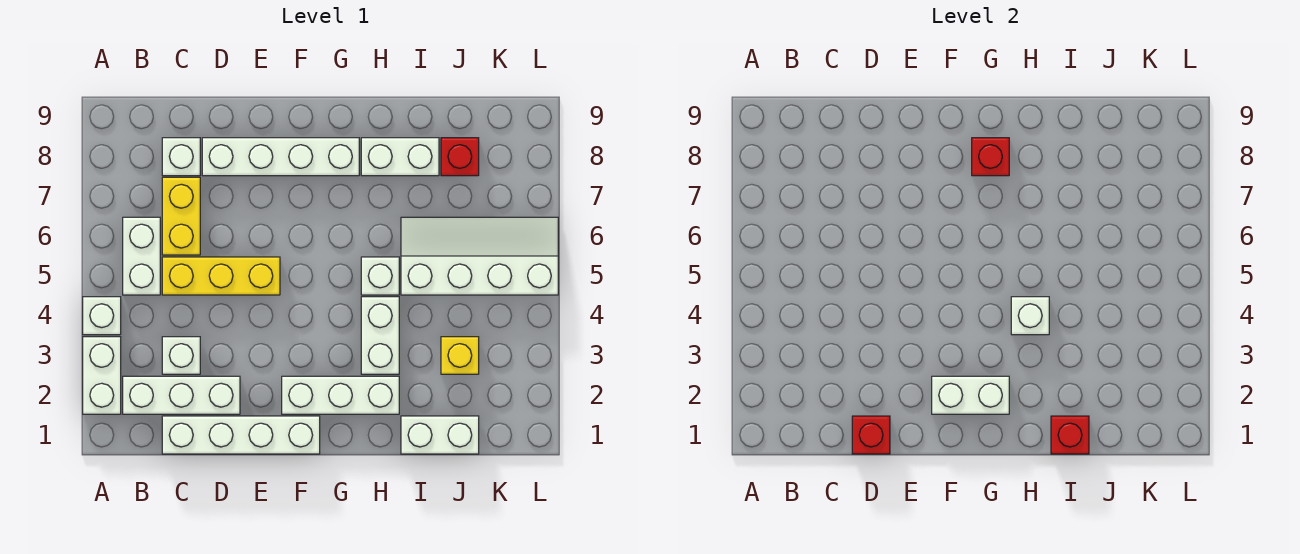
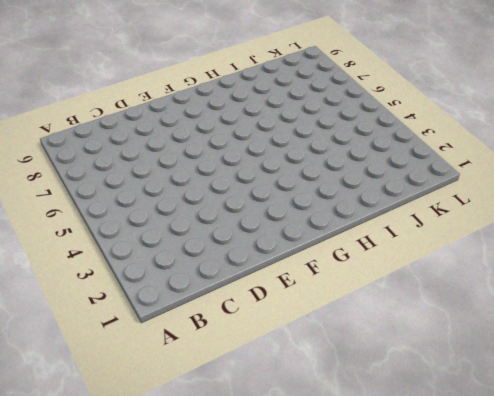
none -> white 1x2 brick [83,337,121,414]
none -> white 1x1 brick [83,297,121,335]
none -> white 1x3 brick [123,376,240,414]

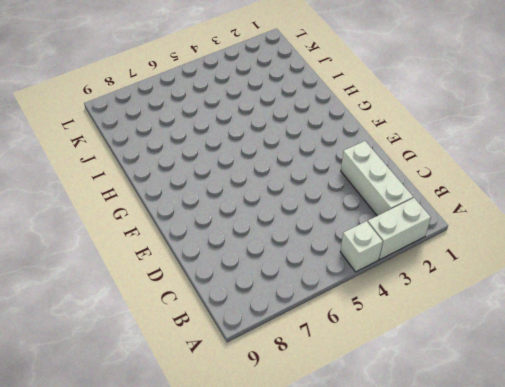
none -> white 1x2 brick [123,217,160,295]
none -> white 1x4 brick [162,416,320,454]
none -> white 1x1 brick [162,337,200,374]

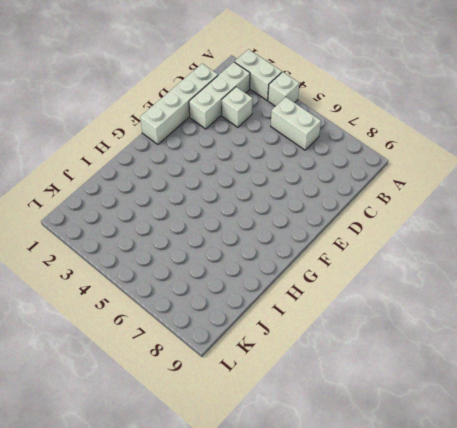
none -> yellow 1x3 brick [162,257,280,295]
none -> yellow 1x2 brick [162,177,200,255]
none -> white 1x1 brick [162,138,200,176]

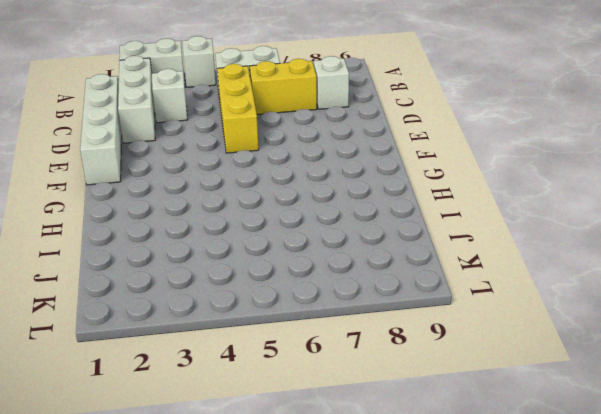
none -> white 1x4 brick [202,138,359,176]
none -> white 1x3 brick [282,376,399,414]
none -> white 1x2 brick [361,297,399,374]

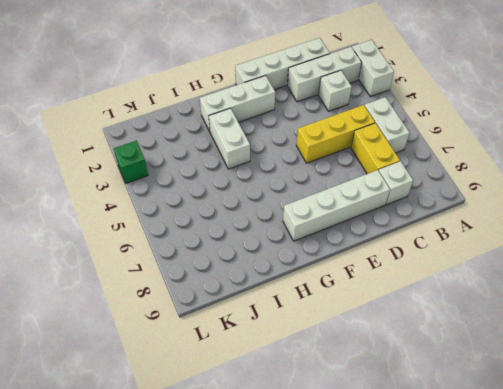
green 1x1 brick [114,141,148,183] -> none
none -> white 1x1 brick [83,297,121,335]
none -> white 1x1 brick [361,257,399,295]
none -> white 1x2 brick [361,138,439,176]

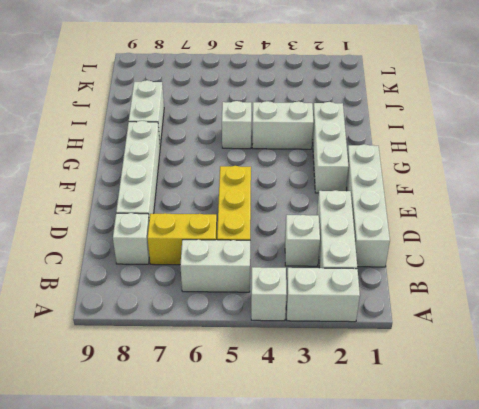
none -> white 1x2 brick [401,416,479,454]
none -> white 2x4 slope [401,217,558,295]
none -> yellow 1x1 brick [441,337,479,374]

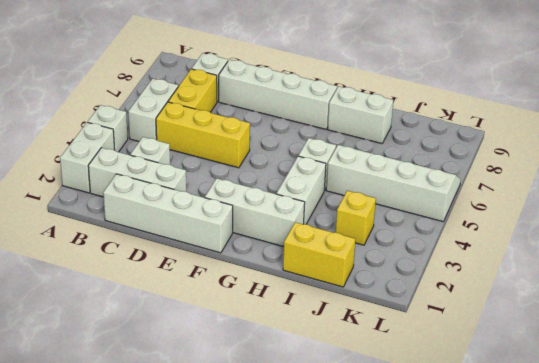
yellow 1x2 brick [283,222,355,287] -> white 1x2 brick [401,416,479,454]
none -> red 1x1 brick [441,138,479,176]
none -> red 1x1 brick [852,416,890,454]
none -> white 1x2 brick [932,376,1009,414]

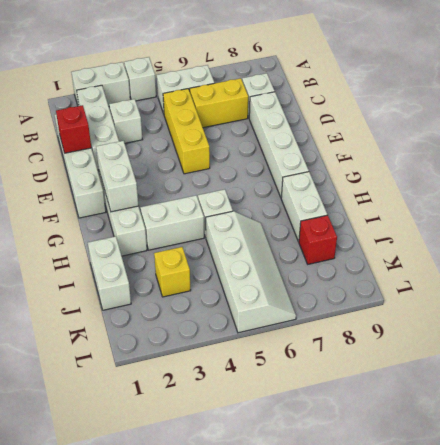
none -> red 1x1 brick [972,138,1009,176]
none -> white 1x1 brick [1011,297,1049,335]
none -> red 1x1 brick [1051,416,1089,454]

